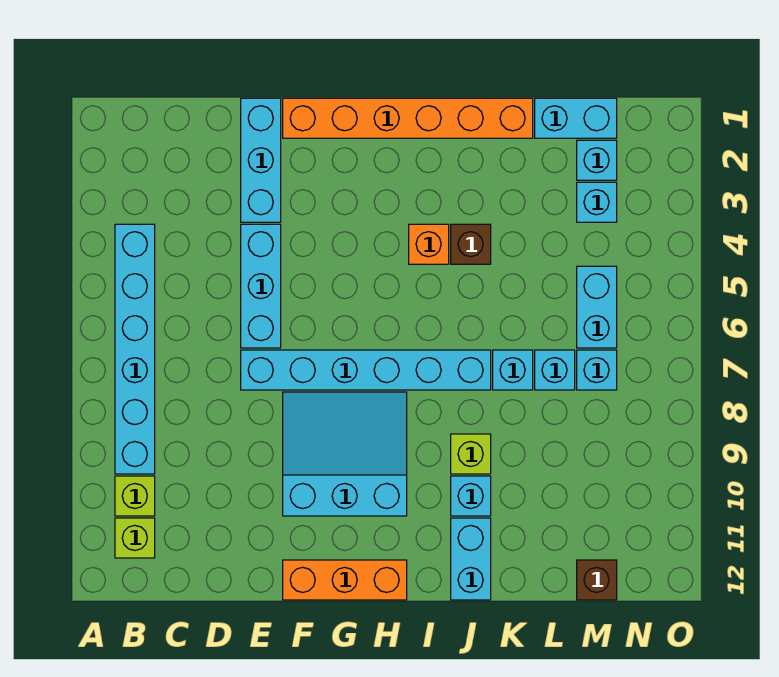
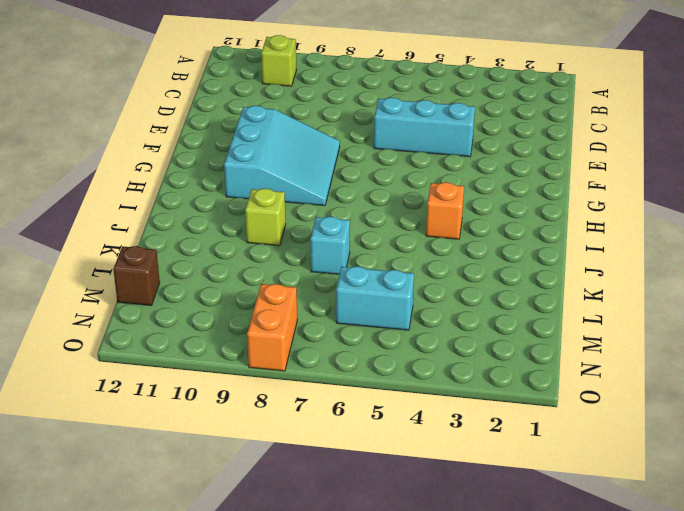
orange 1x2 brick [247,284,297,371] -> none
none -> cyan 1x6 brick [115,224,155,474]
none -> lime 1x1 brick [115,518,155,558]
none -> cyan 1x3 brick [241,98,281,222]

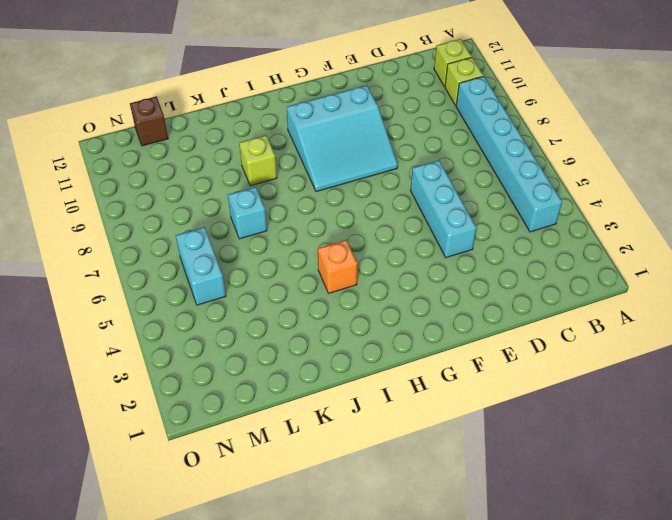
none -> cyan 1x3 brick [241,98,281,222]
none -> cyan 1x6 brick [241,350,491,390]
none -> orange 1x6 brick [283,98,533,138]

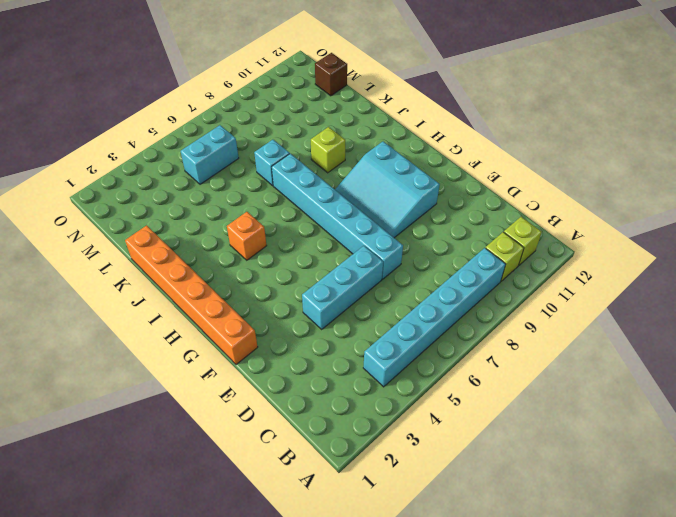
none -> cyan 1x3 brick [241,98,281,222]
none -> orange 1x3 brick [283,560,407,600]
none -> brown 1x1 brick [451,224,491,264]

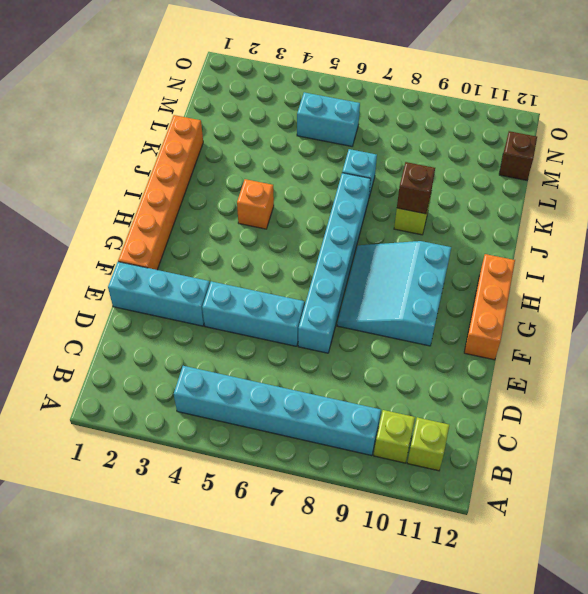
brown 1x1 brick [397,162,435,214] -> brown 1x1 brick moved to [451,224,491,264]
none -> cyan 1x1 brick [451,476,491,516]
none -> cyan 1x2 brick [451,518,491,600]
none -> cyan 1x2 brick [535,98,617,138]

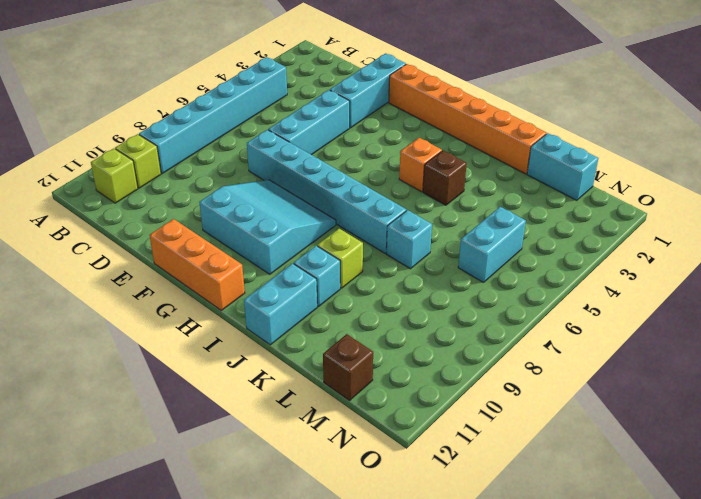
none -> cyan 1x1 brick [535,350,575,390]
none -> cyan 1x1 brick [577,140,617,180]
none -> cyan 1x1 brick [577,182,617,222]

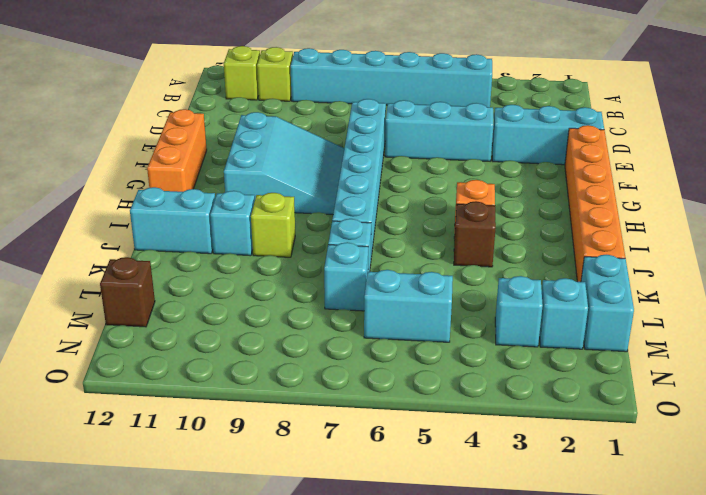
none -> cyan 1x1 brick [577,350,617,390]

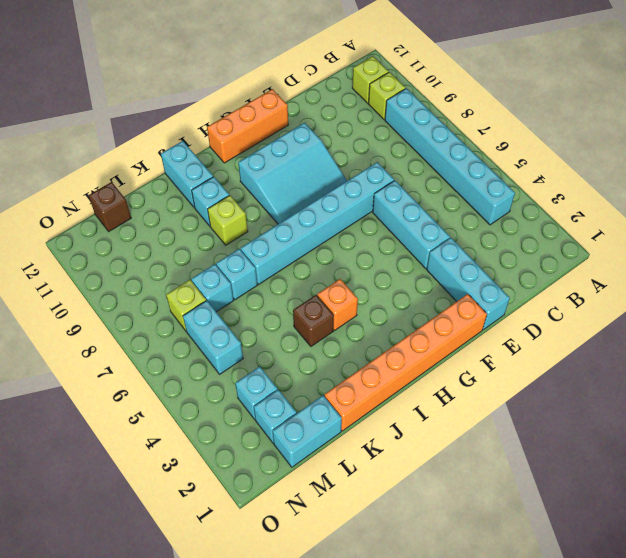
lime 1x1 brick [166,280,206,331] -> cyan 1x1 brick [577,350,617,390]

